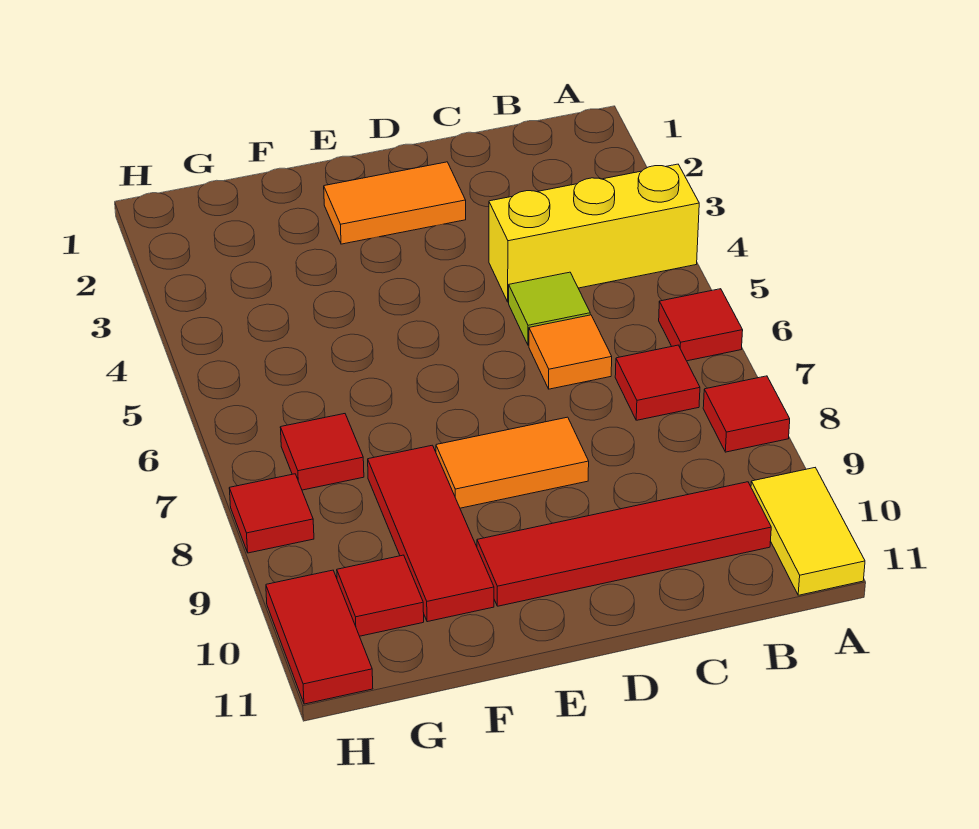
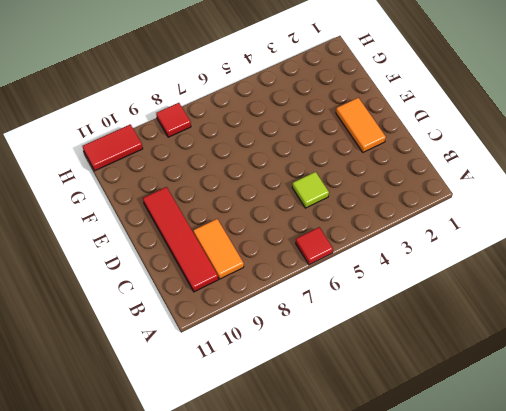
orange 1x2 tile [193,219,244,279] -> orange 1x2 tile moved to [436,417,589,508]
none -> yellow 1x3 brick [489,164,699,302]
none -> red 1x1 tile [703,376,790,452]
none -> yellow 1x2 tile [751,468,865,595]

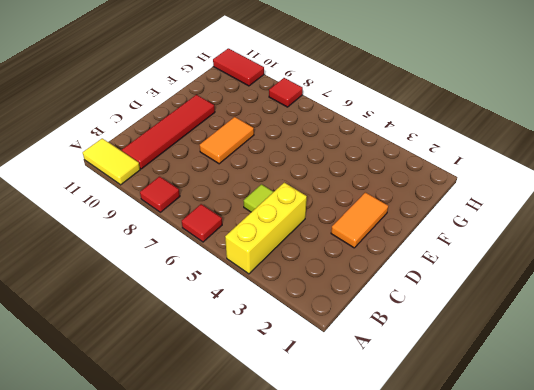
none -> red 1x1 tile [615,345,700,420]
none -> orange 1x1 tile [529,315,612,389]
none -> red 1x3 tile [368,445,494,622]

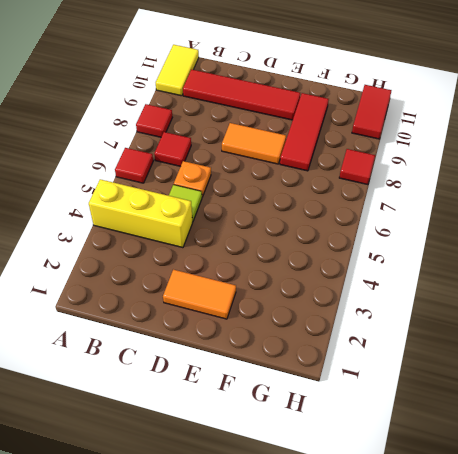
orange 1x1 plate [174,161,211,197] -> orange 1x1 tile [529,315,612,389]
none -> red 1x1 tile [280,414,364,490]
none -> red 1x1 tile [337,555,424,636]

